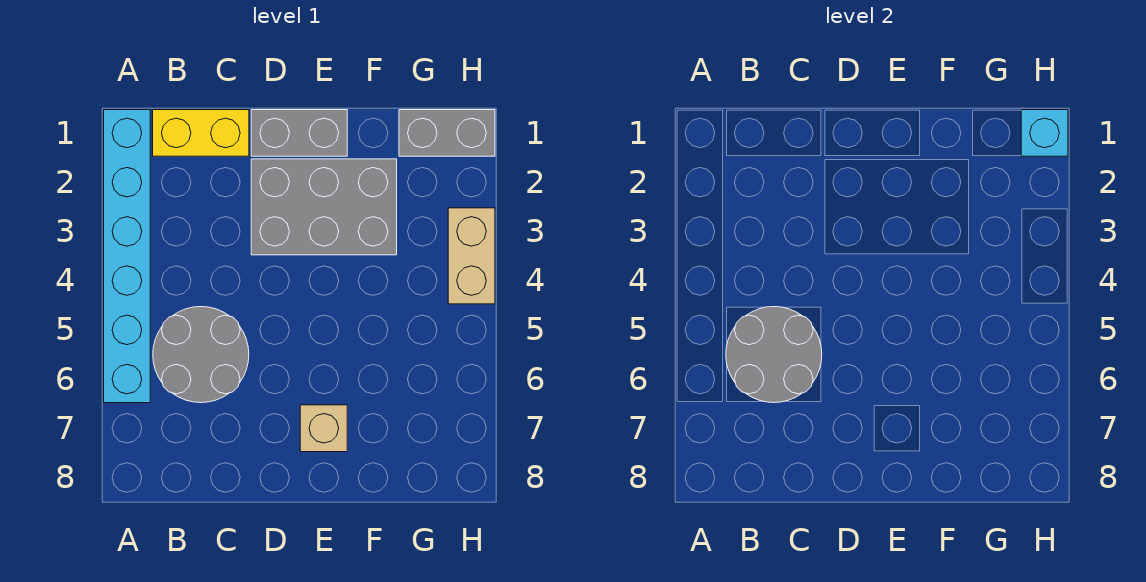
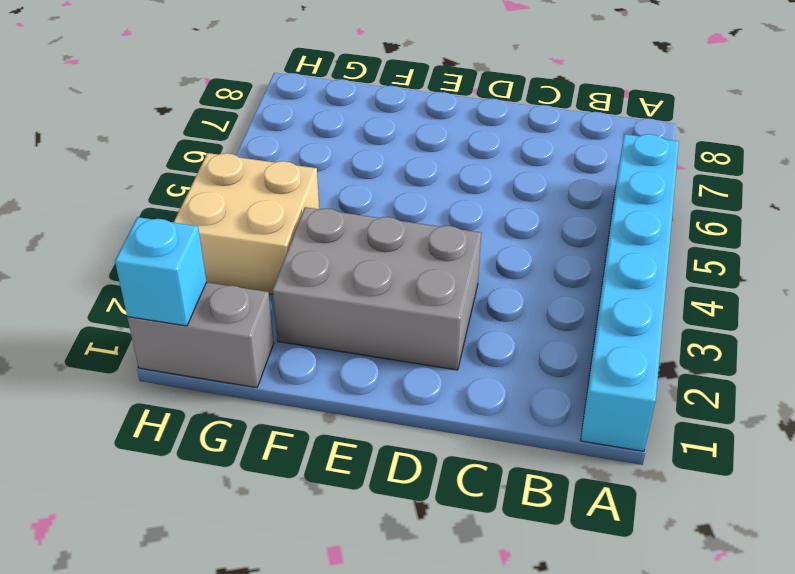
tan 2x2 brick [174,153,319,294] -> tan 1x2 brick [448,208,495,304]
none -> yellow 1x2 brick [153,110,249,156]
none -> grey 2x2 round brick [153,307,249,403]

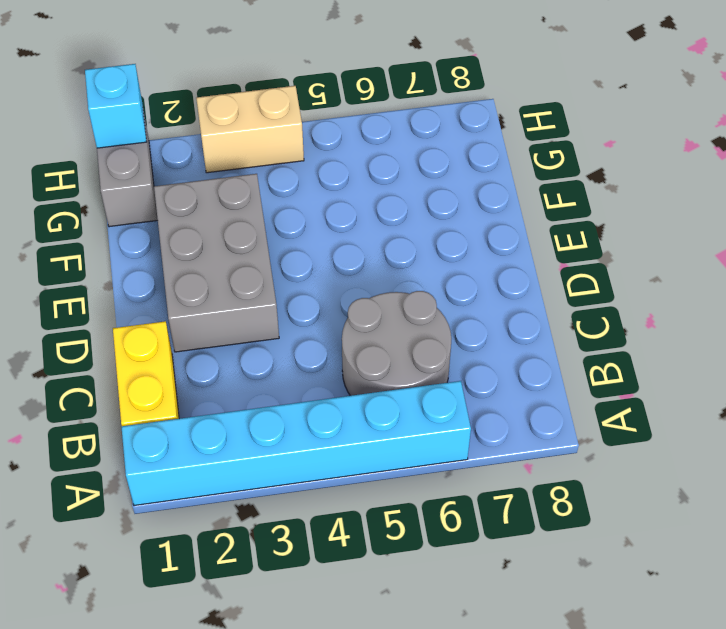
none -> grey 1x2 brick [251,110,347,156]
none -> tan 1x1 brick [300,405,347,452]

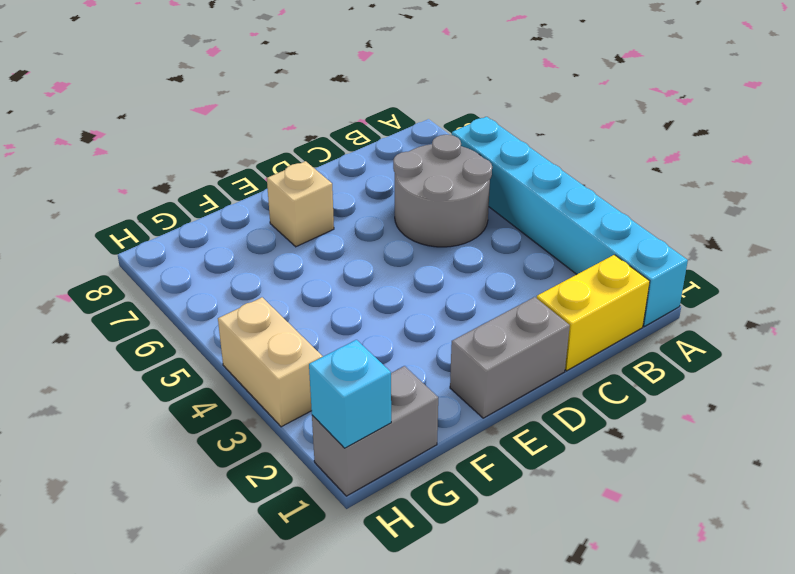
none -> grey 2x3 brick [251,159,397,255]
none -> grey 2x2 round brick [726,307,822,403]

